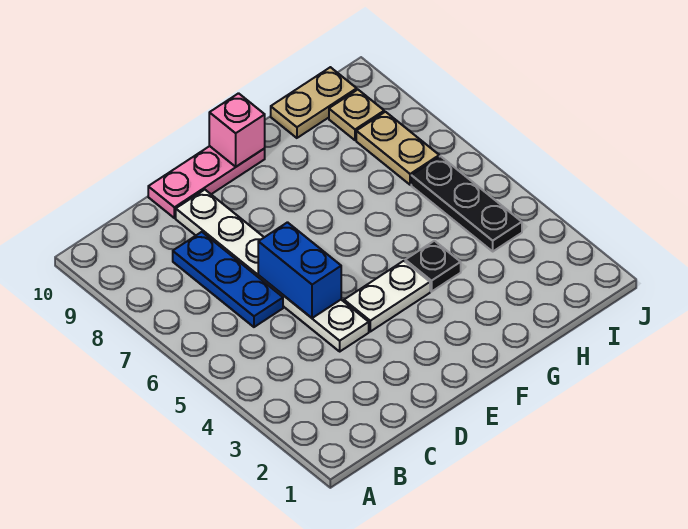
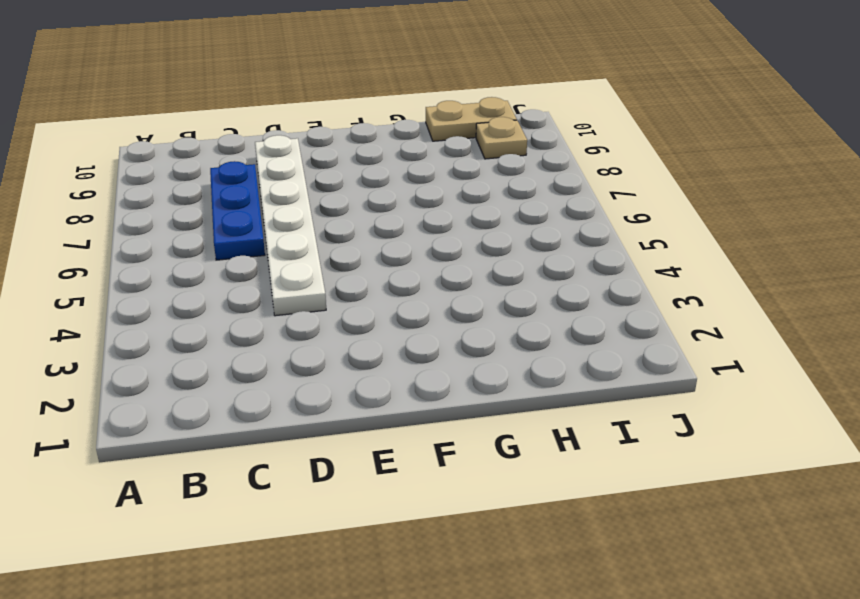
none -> pink 1x3 plate [148,146,265,218]
none -> white 1x2 plate [344,261,430,332]

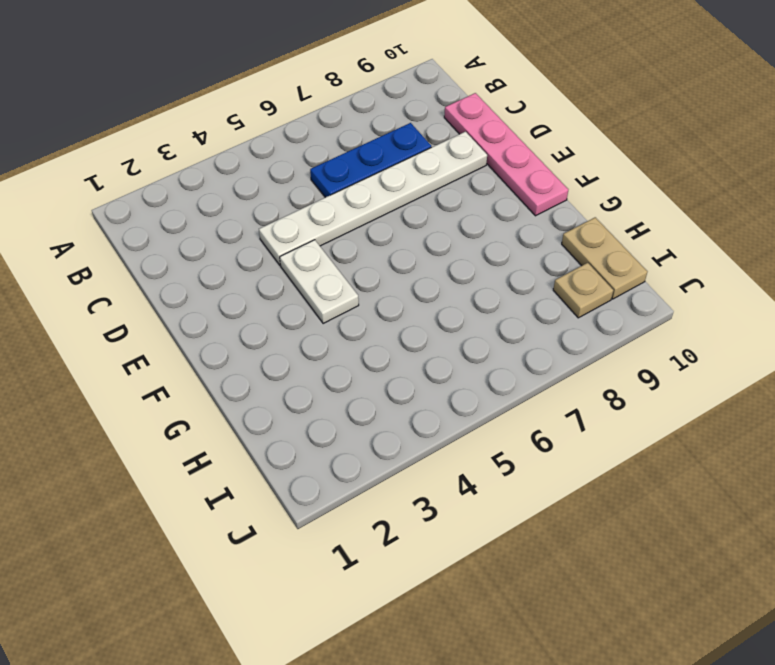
pink 1x4 plate [444,93,568,216] -> pink 1x3 plate [148,146,265,218]
none -> black 1x1 plate [405,241,461,292]
none -> black 1x3 plate [411,156,522,251]

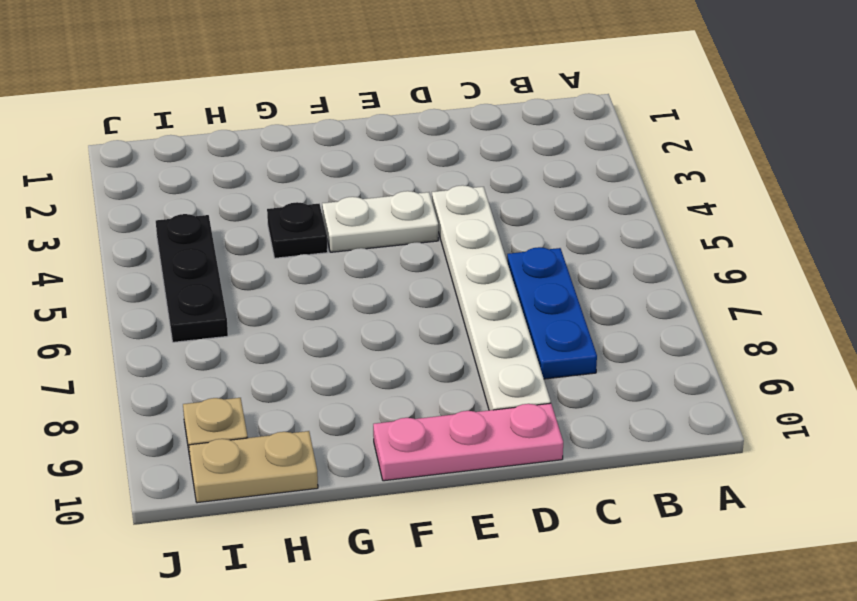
none -> tan 1x2 plate [356,112,439,185]
none -> blue 1x2 brick [258,222,341,318]

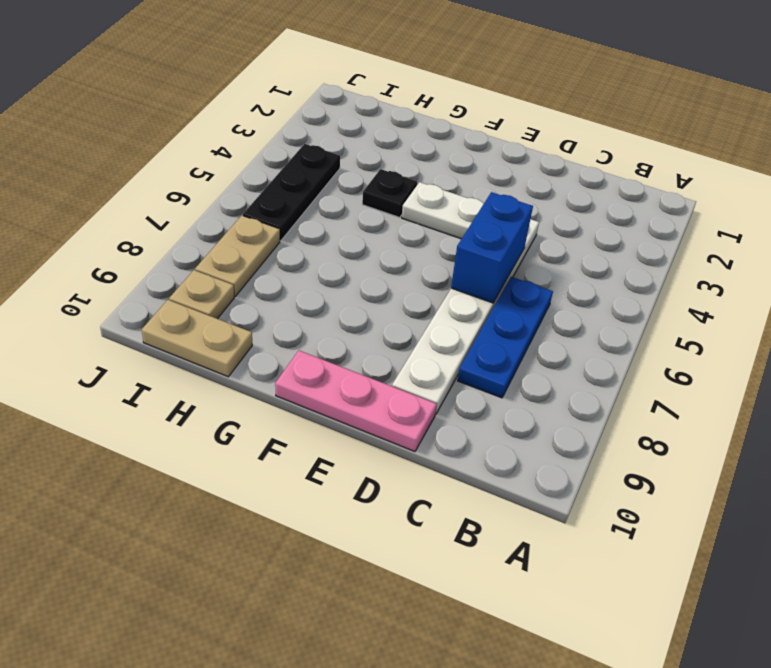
none -> pink 1x1 brick [209,93,265,167]

